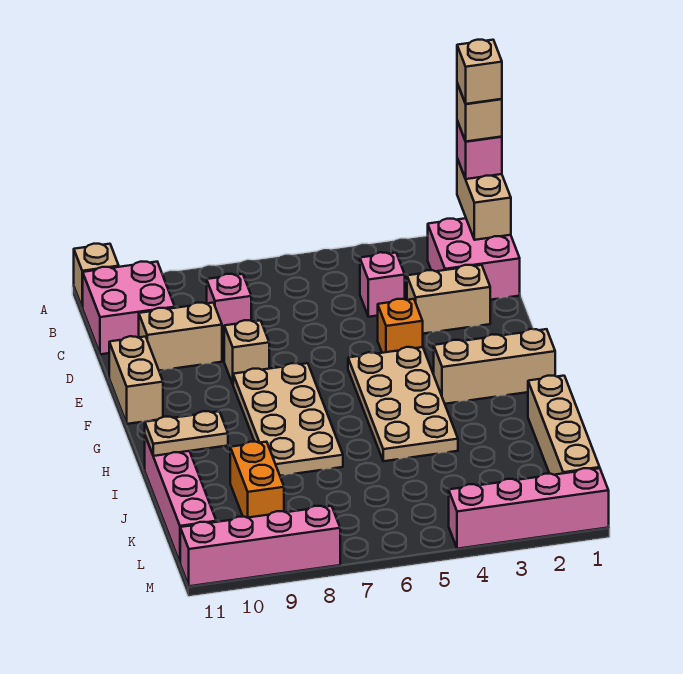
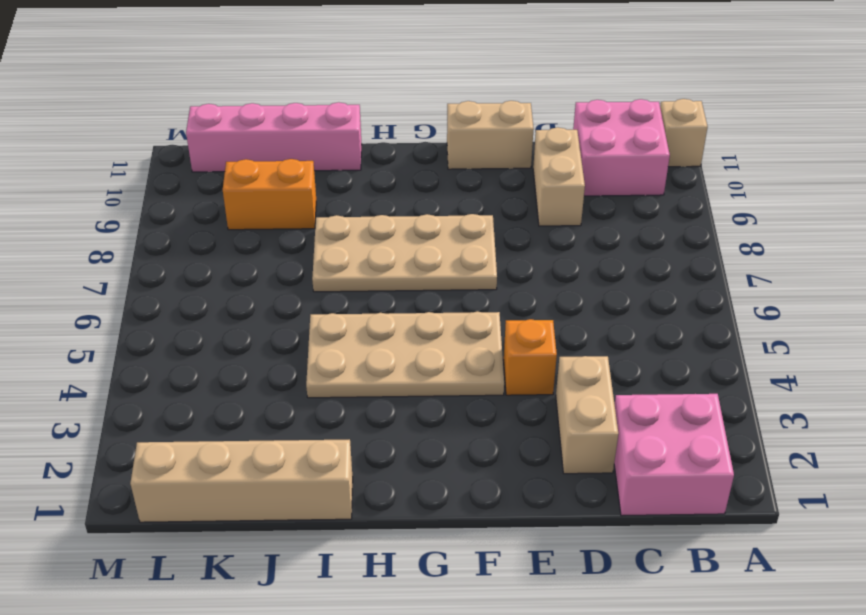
none -> pink 1x1 brick [360,252,405,317]
none -> pink 1x1 brick [207,274,251,337]
none -> tan 1x1 brick [224,320,269,384]

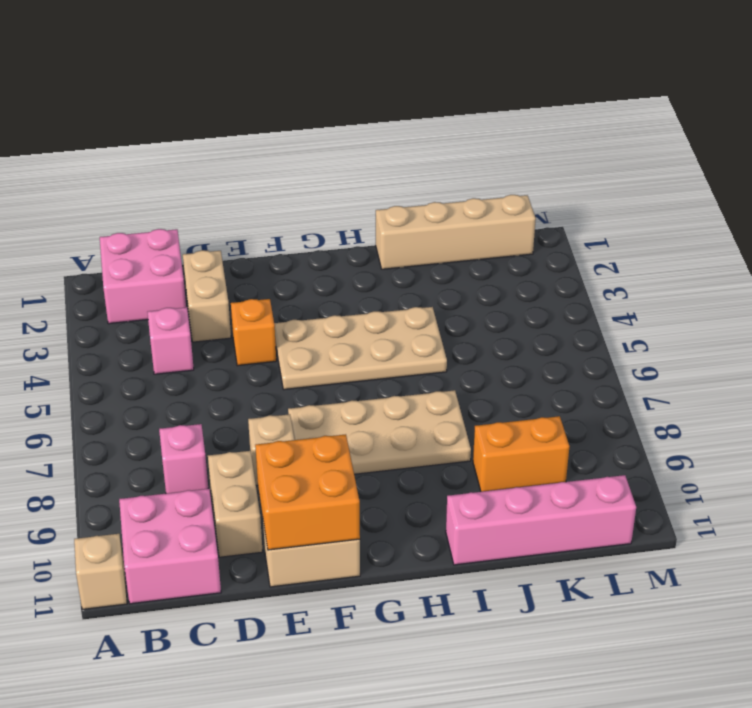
orange 2x2 brick [255,434,360,550] -> none
none -> tan 1x3 brick [434,329,555,404]
none -> pink 1x4 brick [449,468,609,549]
none -> pink 1x4 brick [180,506,340,586]

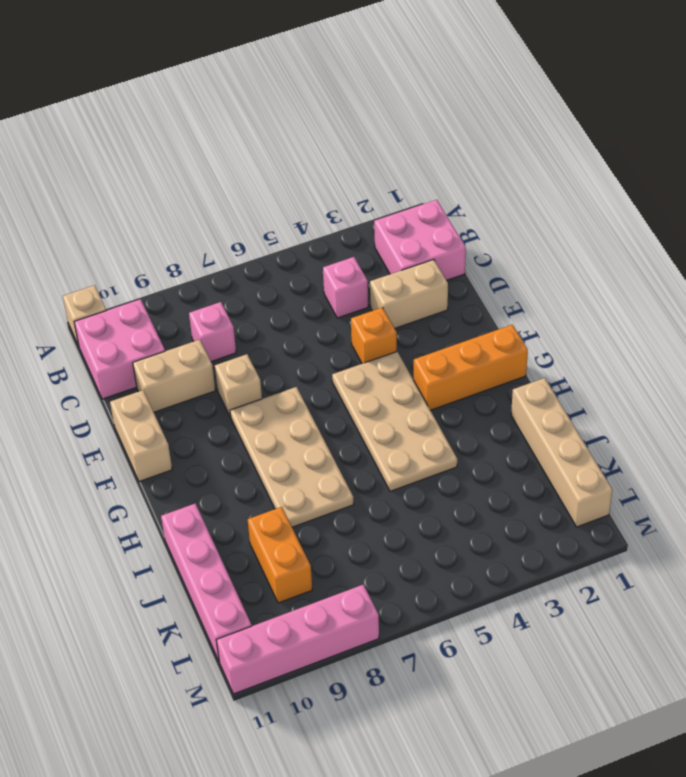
orange 1x3 brick [414,325,528,410] -> tan 1x3 brick [434,329,555,404]
none -> pink 1x4 brick [449,468,609,549]
none -> tan 1x2 brick [457,159,511,240]
none -> tan 1x2 plate [145,411,228,456]

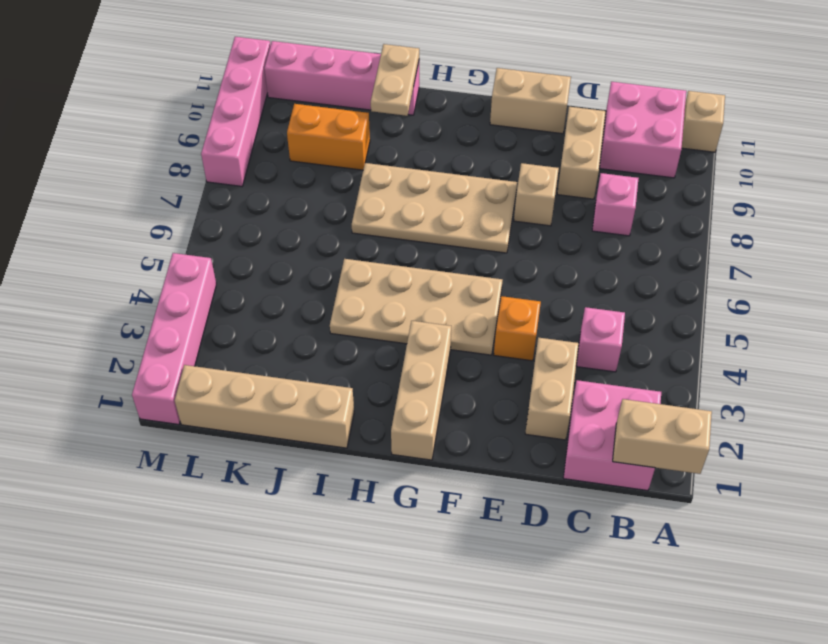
none -> pink 1x1 brick [457,121,502,179]
none -> tan 1x1 brick [457,83,502,141]
none -> tan 1x1 brick [457,40,502,104]

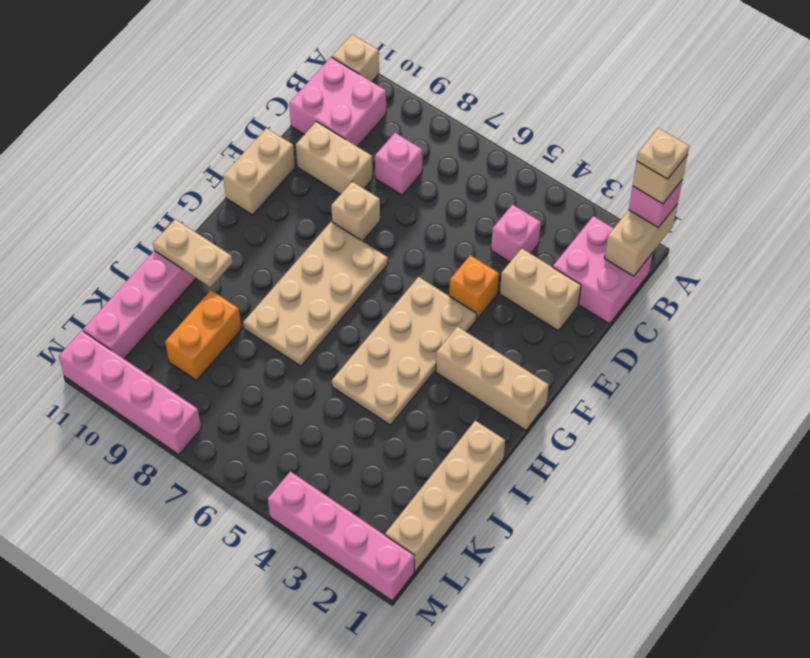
tan 1x1 plate [637,128,689,179] -> tan 1x1 brick [457,40,502,104]

